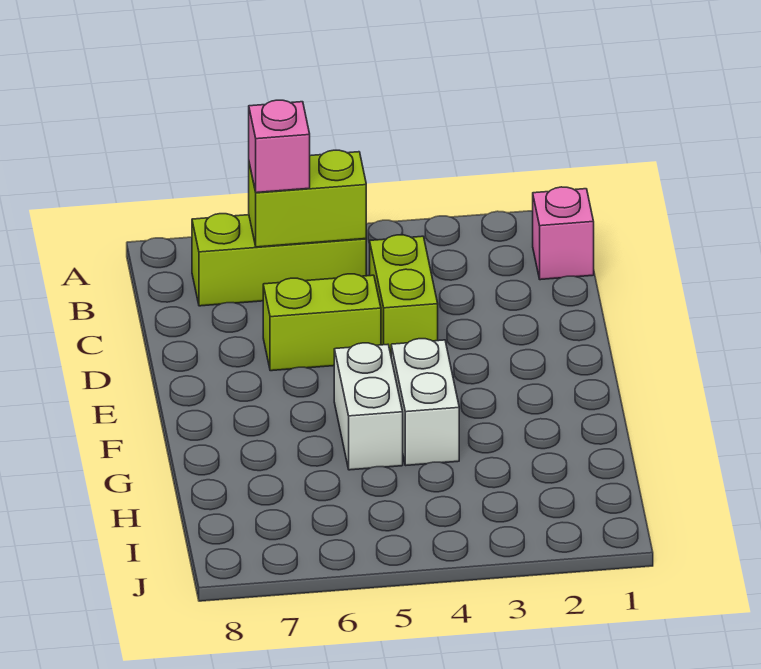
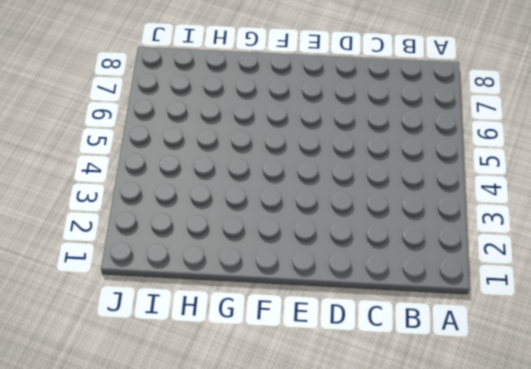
none -> pink 1x1 brick [533,187,594,280]
none -> lime 1x3 brick [192,214,366,306]

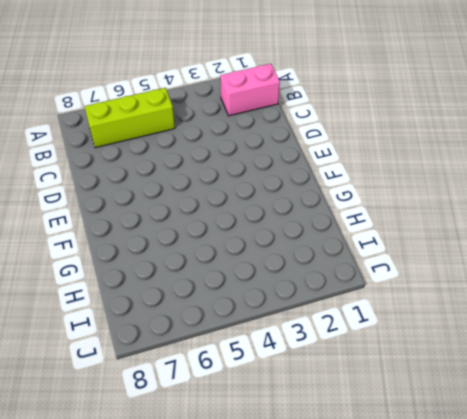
pink 1x2 brick [220,64,280,116] -> pink 1x1 brick [533,187,594,280]
none -> lime 1x2 brick [370,235,438,354]
none -> lime 1x2 brick [263,274,381,371]

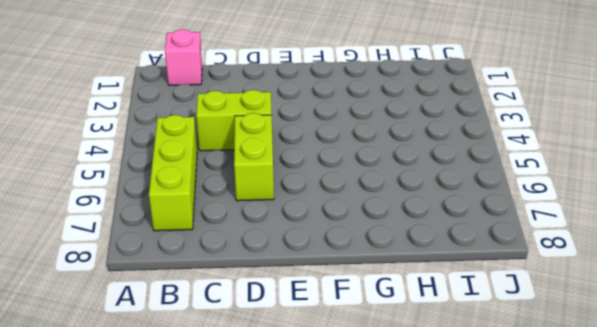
none -> white 1x2 brick [391,339,459,465]
none -> white 1x2 brick [334,343,403,470]

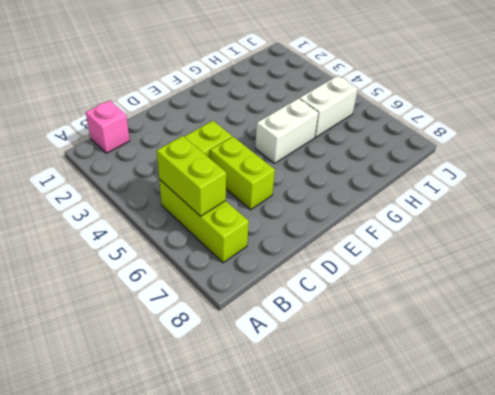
white 1x2 brick [299,76,358,137] -> white 1x2 brick moved to [391,339,459,465]
none -> pink 1x1 brick [249,100,310,193]

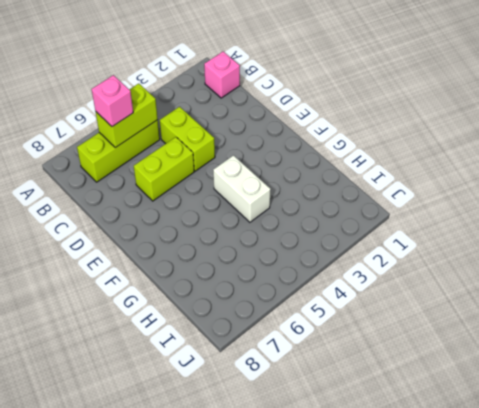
none -> white 1x2 brick [334,343,403,470]

